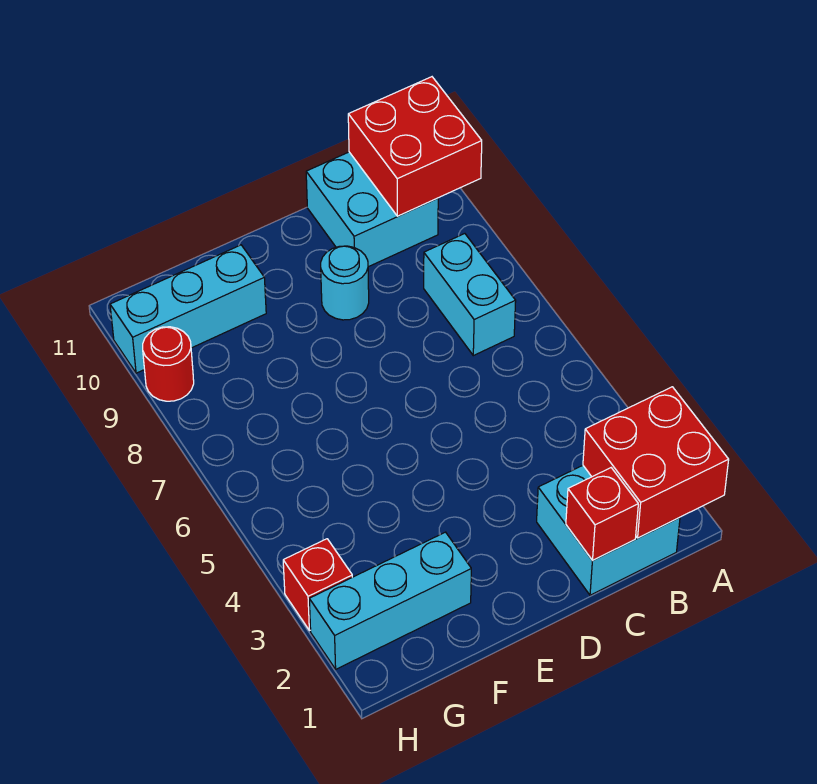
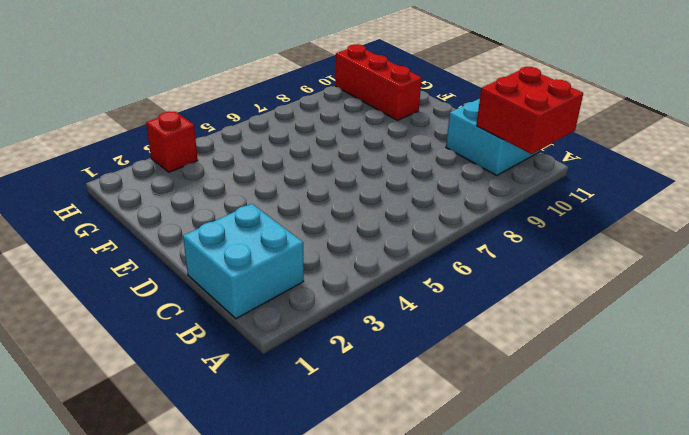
red 1x3 brick [335,44,422,120] -> cyan 1x3 brick [110,245,266,373]
none -> cyan 1x2 brick [424,234,516,356]
none -> cyan 1x1 round brick [321,246,369,320]

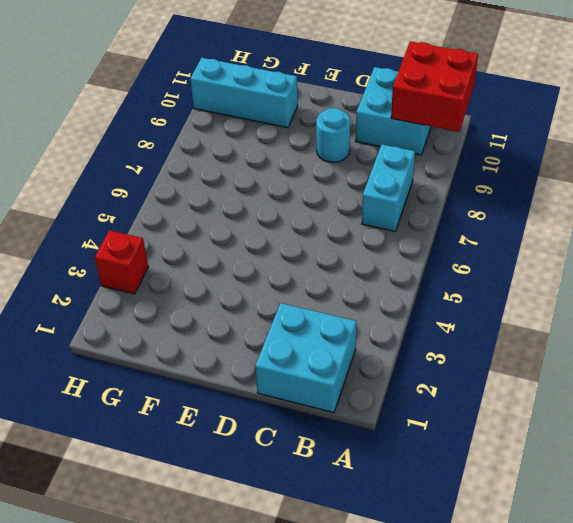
none -> cyan 1x3 brick [309,532,471,669]
none -> red 1x1 round brick [143,327,194,401]

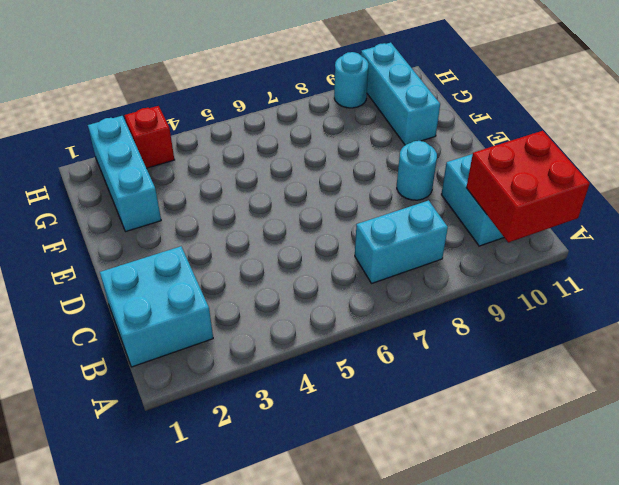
cyan 1x1 round brick [334,52,369,108] -> red 1x1 round brick [143,327,194,401]
none -> red 2x2 brick [583,387,729,538]
none -> red 1x1 brick [566,468,638,560]

